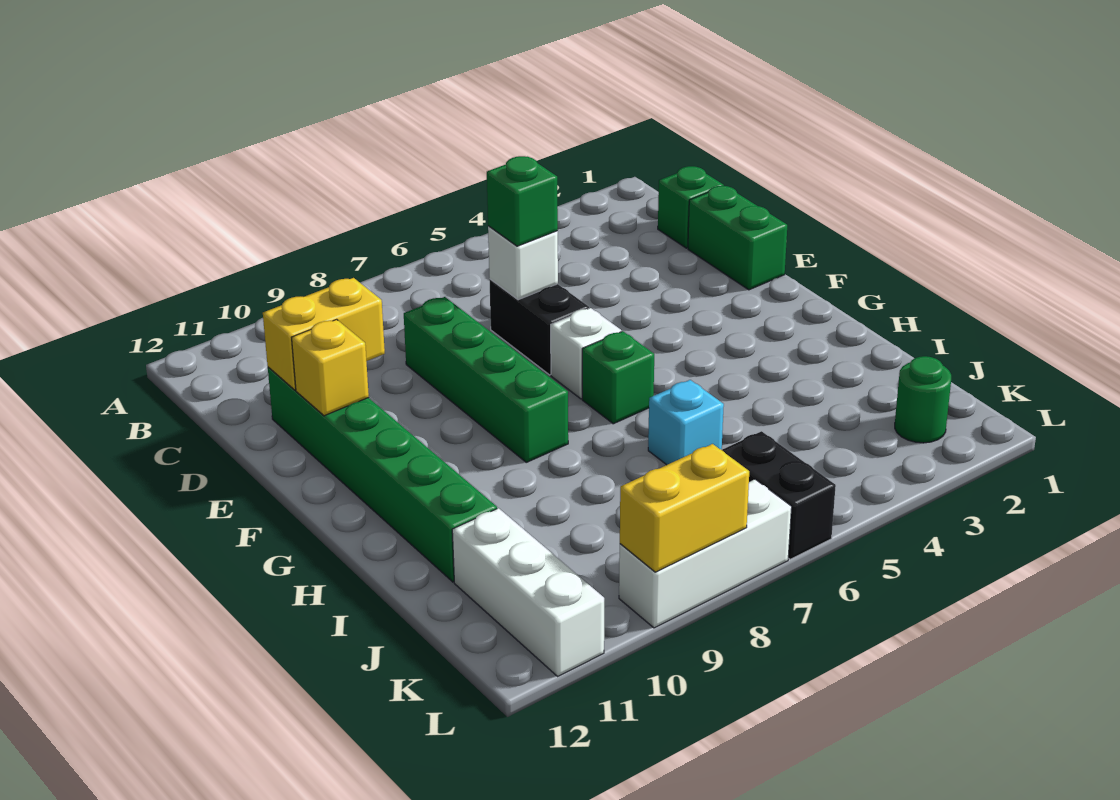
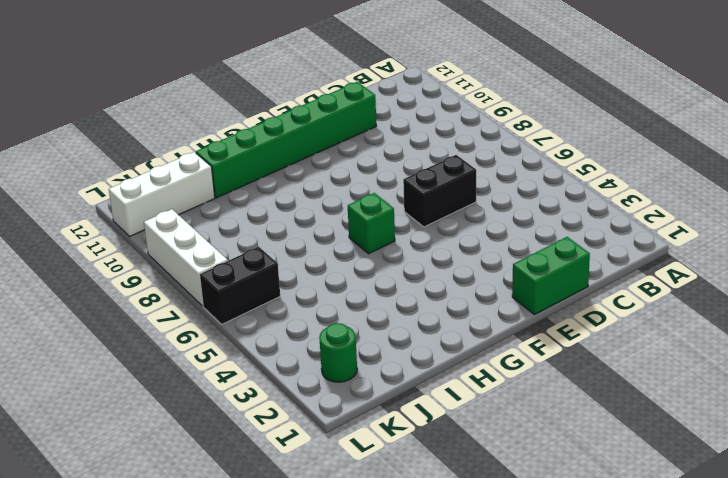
none -> green 1x1 brick [658,166,724,248]
none -> green 1x4 brick [404,297,568,462]
none -> white 1x1 brick [551,308,621,399]

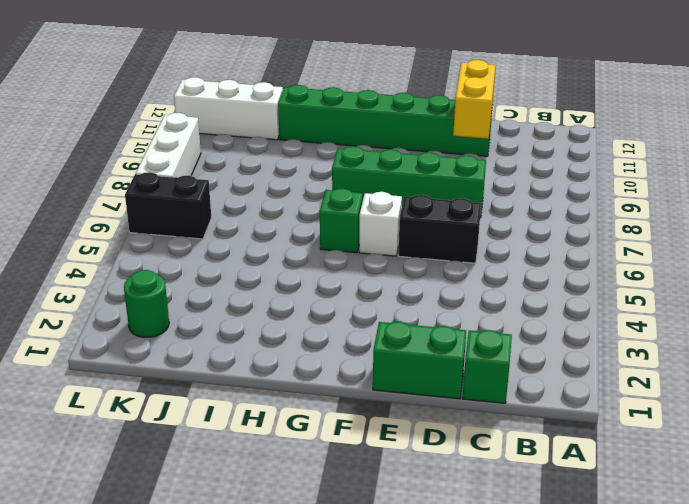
none -> cyan 1x1 brick [648,380,724,465]
none -> white 1x1 brick [488,226,558,300]
none -> yellow 1x1 brick [292,319,369,416]

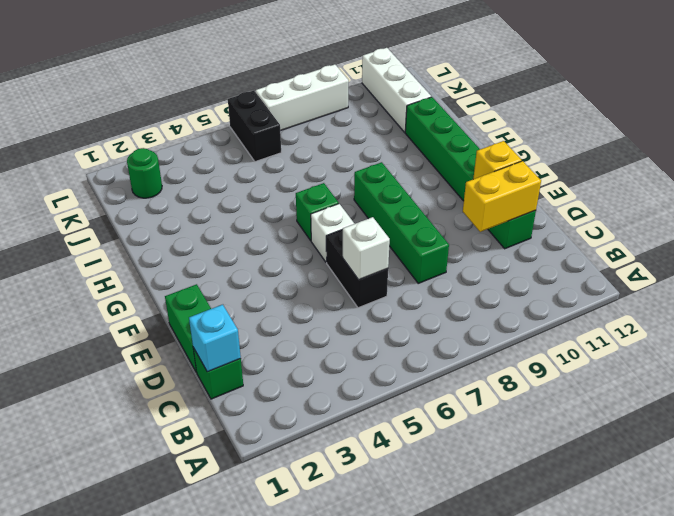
cyan 1x1 brick [189,305,241,372] -> cyan 1x1 brick moved to [648,380,724,465]
none -> yellow 1x2 brick [620,444,749,572]
none -> green 1x1 brick [487,156,558,246]

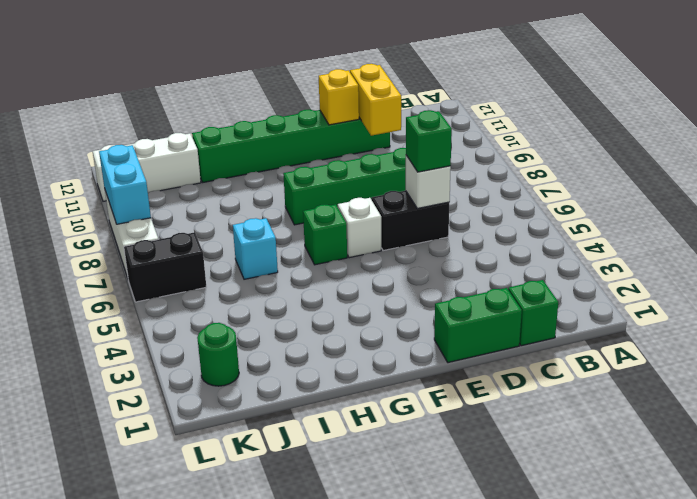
cyan 1x2 brick [99,145,151,224] -> yellow 1x2 brick [620,444,749,572]

